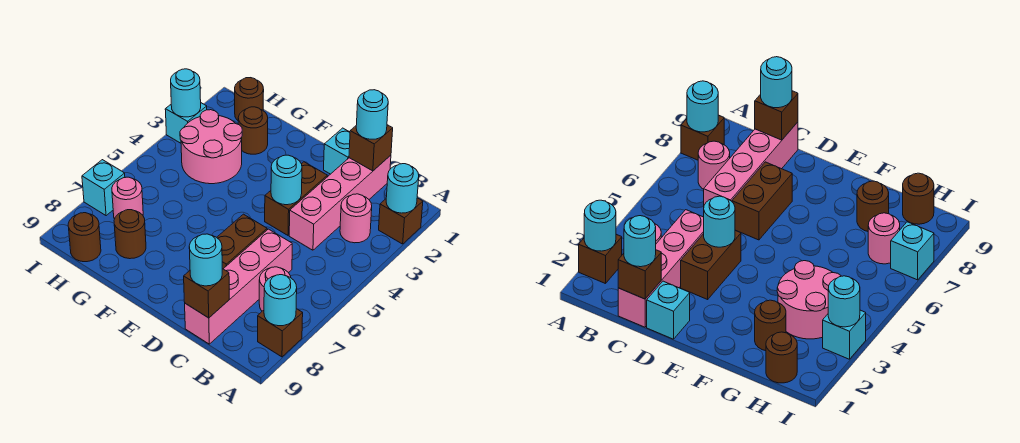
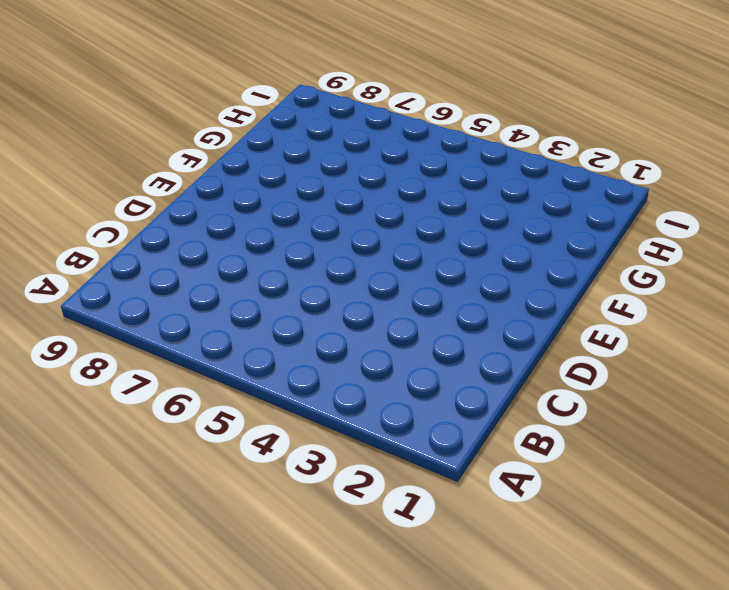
none -> brown 1x1 brick [379,198,423,244]
none -> brown 1x1 brick [258,309,303,357]
none -> pink 1x1 round brick [340,194,372,243]

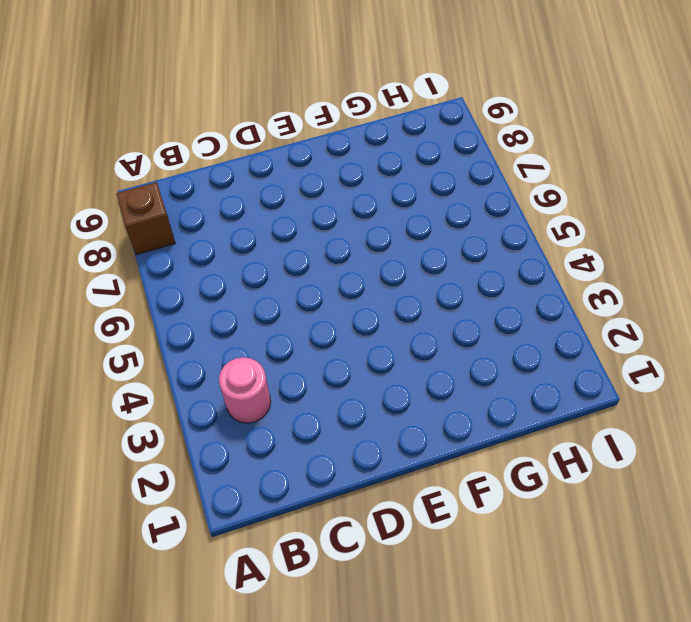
none -> brown 1x1 brick [379,198,423,244]
none -> pink 1x1 round brick [259,267,291,311]
none -> pink 1x4 brick [289,155,391,250]

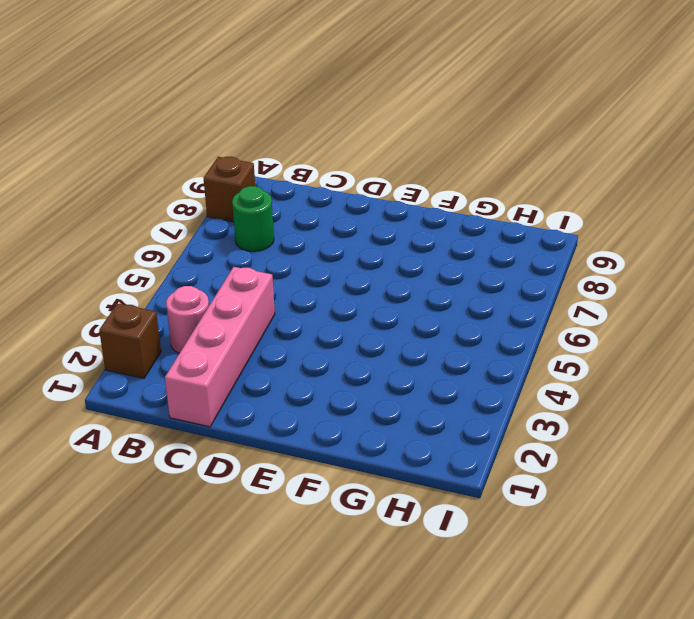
green 1x1 round brick [232,186,274,252] -> pink 1x1 round brick [259,267,291,311]
none -> pink 1x4 brick [185,229,292,344]
none -> cyan 1x1 brick [324,128,350,174]
none -> brown 1x2 brick [265,162,327,235]

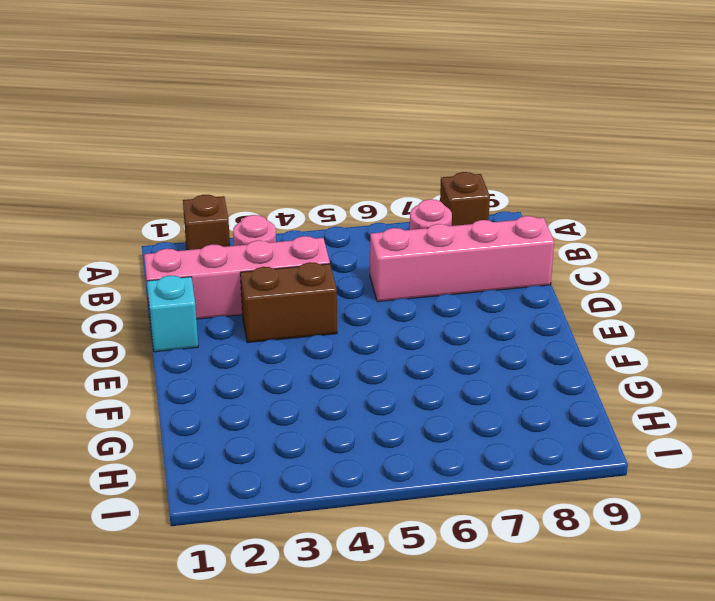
none -> brown 1x2 brick [217,214,267,269]
none -> brown 1x1 round brick [238,107,268,154]
none -> pink 2x2 round brick [180,110,242,184]

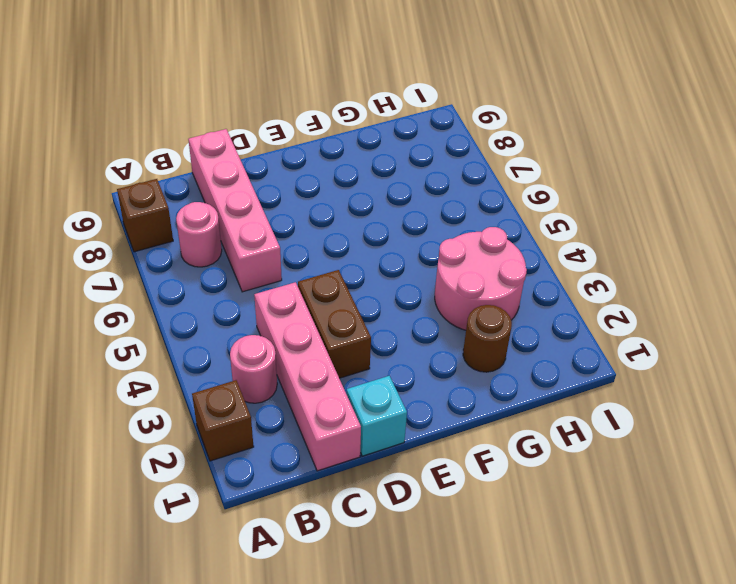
none -> brown 1x2 brick [217,214,267,269]
none -> brown 1x1 round brick [114,210,146,259]
none -> brown 1x1 round brick [235,78,264,120]

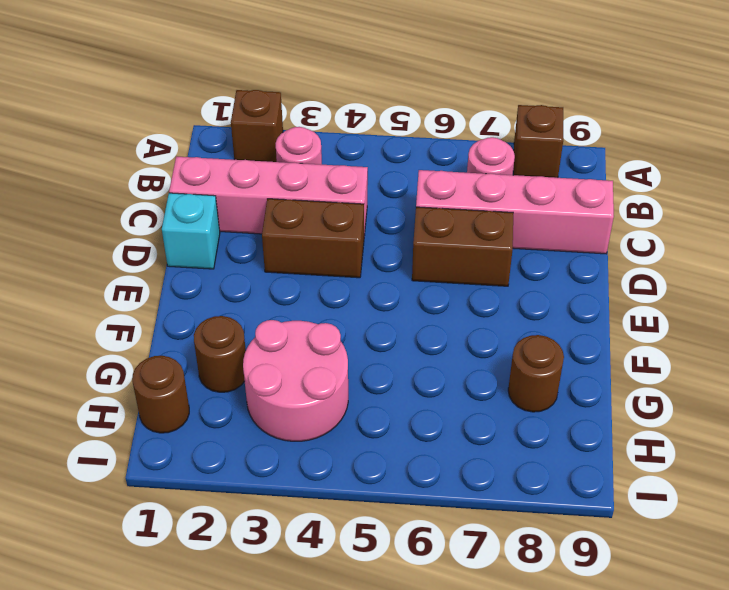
none -> pink 1x1 round brick [112,177,143,219]
none -> brown 1x1 round brick [68,213,101,262]
none -> cyan 1x1 brick [165,103,207,143]

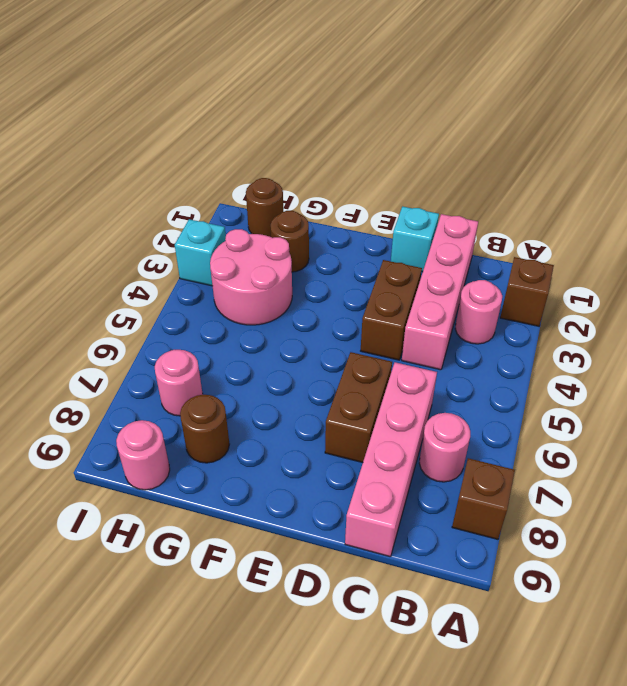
pink 1x1 round brick [116,420,170,490] -> brown 1x1 round brick [68,213,101,262]
none -> cyan 1x1 brick [82,160,125,216]
none -> cyan 1x1 round brick [386,164,419,213]
none -> cyan 1x1 round brick [264,275,297,326]

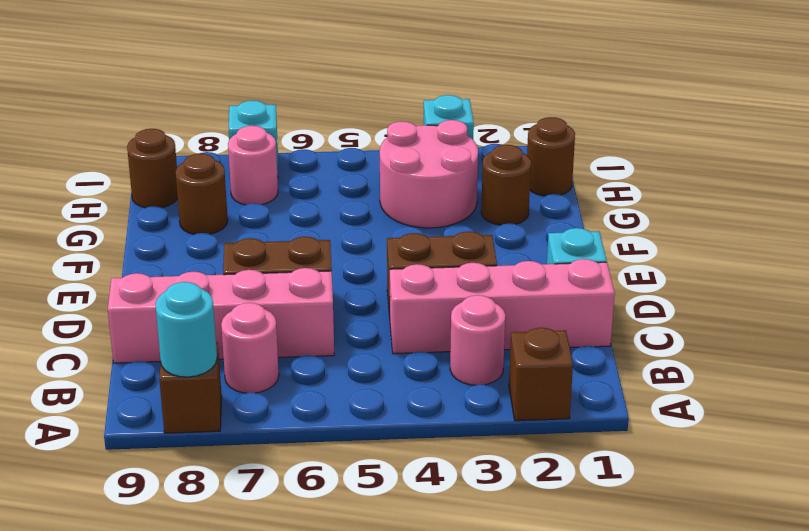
none -> cyan 1x1 round brick [386,164,419,213]
none -> brown 1x1 brick [349,125,393,171]
none -> brown 1x1 brick [184,269,229,318]

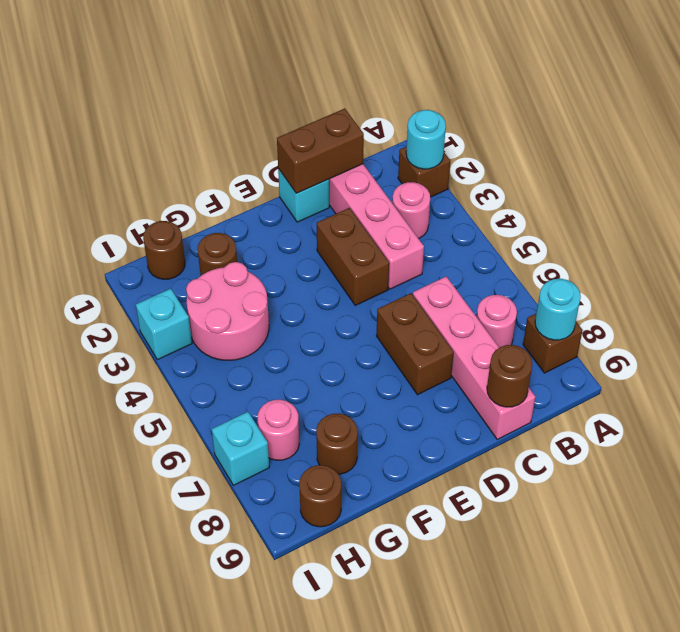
brown 1x2 brick [277,108,364,193] -> brown 1x1 brick [349,125,393,171]
brown 1x1 round brick [487,345,532,407] -> brown 1x1 brick [184,269,229,318]
none -> cyan 1x1 round brick [271,155,302,205]
none -> cyan 1x1 round brick [171,69,201,117]
none -> cyan 1x1 round brick [356,90,388,139]

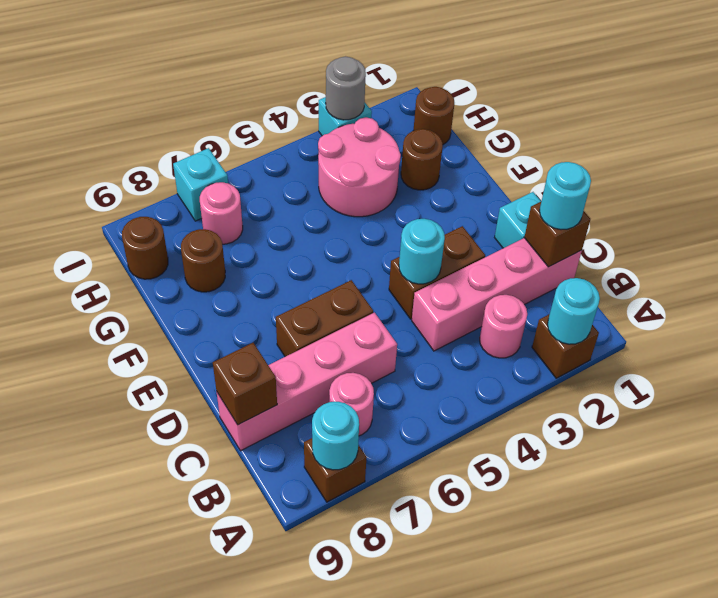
grey 1x1 round brick [326,56,366,120] -> cyan 1x1 round brick [171,69,201,117]
none -> cyan 1x1 round brick [189,234,222,286]

